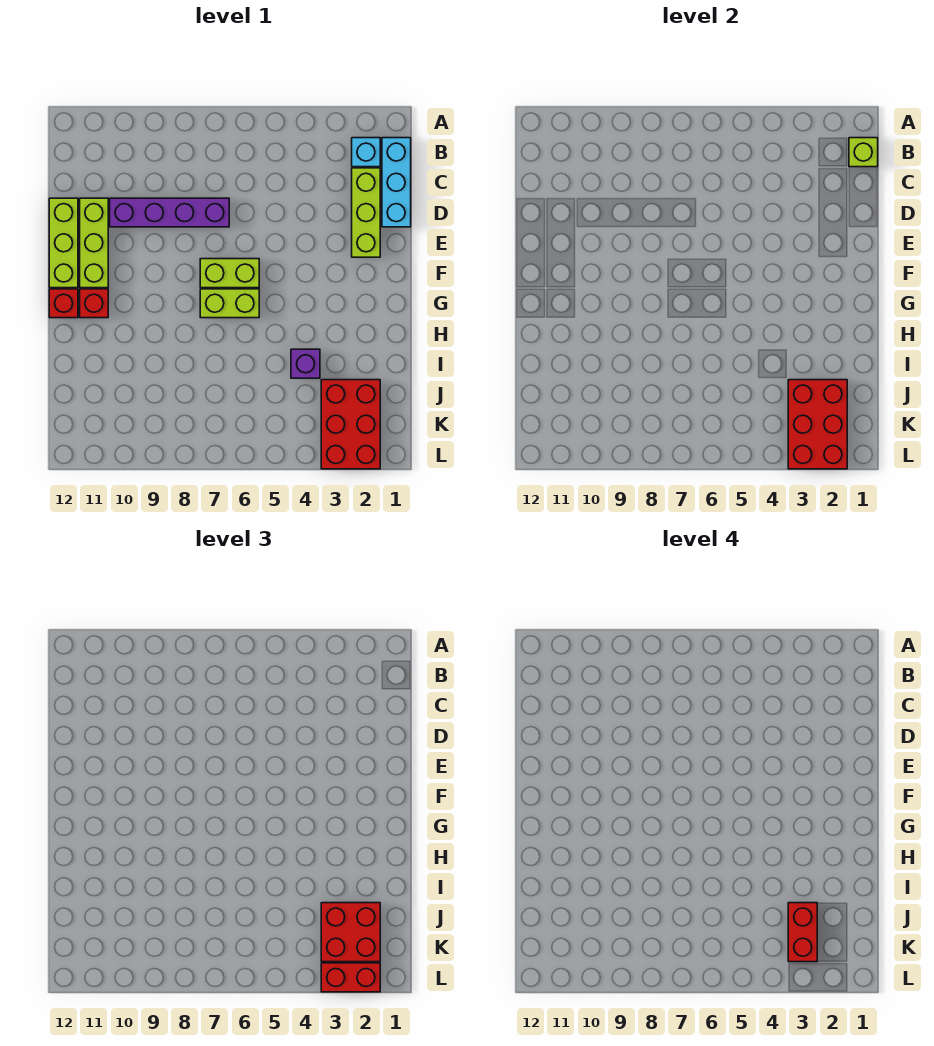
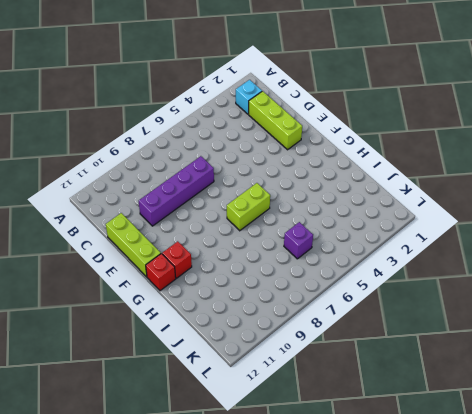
purple 1x1 brick [284,222,313,259] -> purple 1x1 brick moved to [291,349,320,378]
none -> cyan 1x3 brick [382,138,411,227]
none -> lime 1x3 brick [80,198,108,288]
none -> lime 1x2 brick [200,259,259,288]

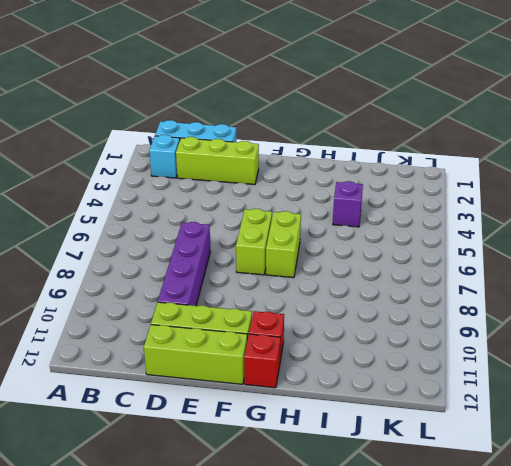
none -> red 2x3 brick [321,380,380,469]
none -> lime 1x1 brick [849,138,878,167]
none -> red 2x3 brick [788,380,847,469]

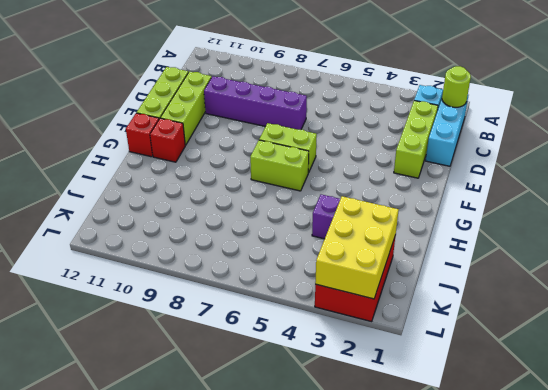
lime 1x1 round brick [442,66,471,107] -> lime 1x1 brick [849,138,878,167]
yellow 2x3 brick [315,196,399,299] -> red 2x3 brick [788,380,847,469]
none -> red 2x2 brick [321,903,380,962]
none -> red 1x2 brick [321,963,380,992]
none -> red 1x2 brick [788,903,817,962]

